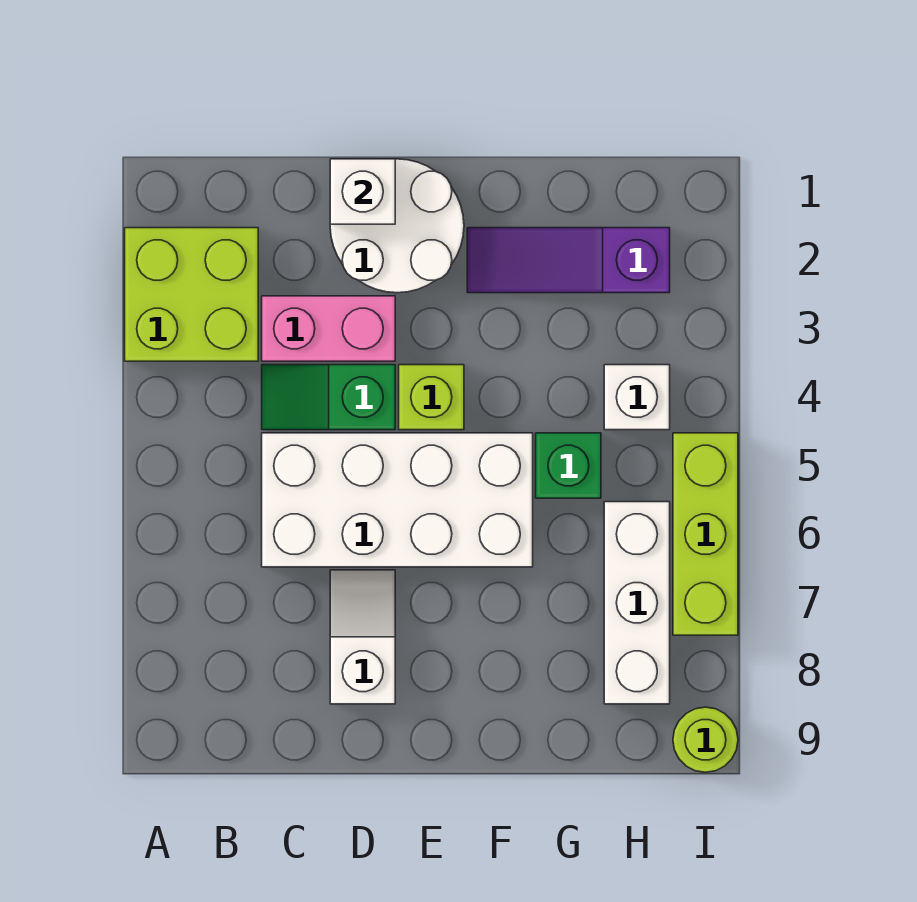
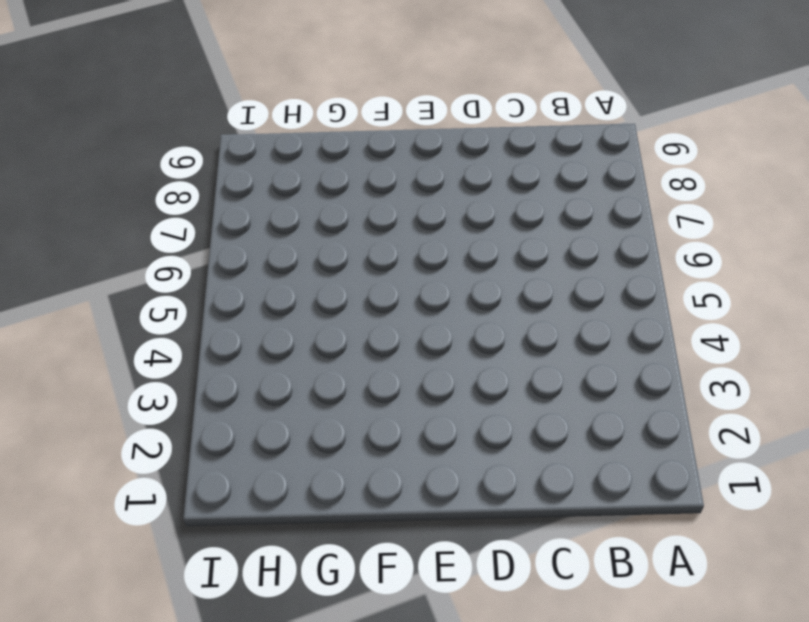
none -> lime 2x2 brick [125,228,258,361]
none -> pink 1x2 brick [262,296,395,361]
none -> green 1x2 slope [262,365,395,430]

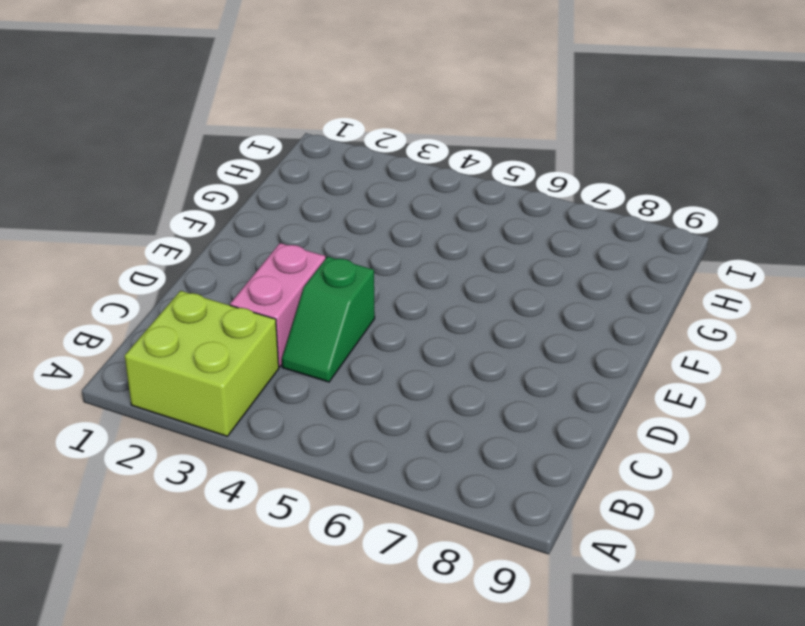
none -> white 2x4 brick [262,433,533,567]
none -> white 2x2 round brick [330,159,464,293]
none -> white 1x2 slope [330,570,395,704]

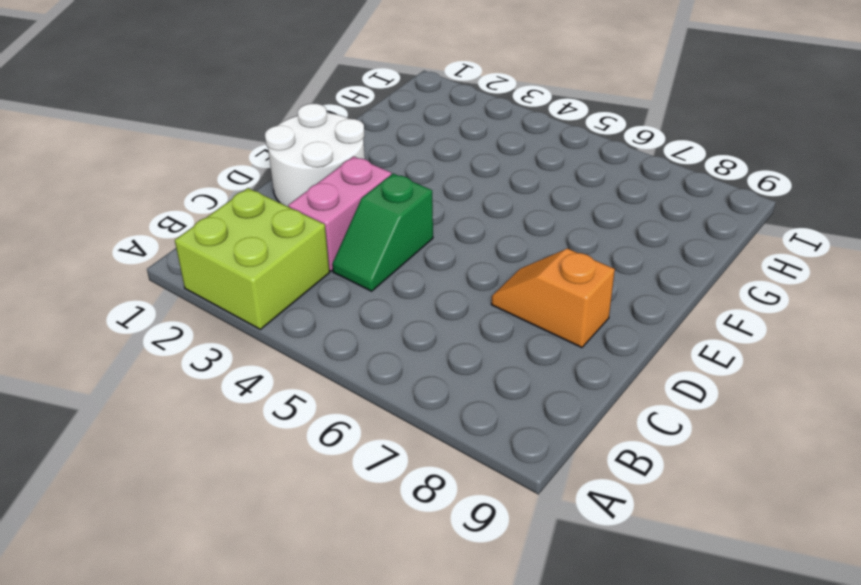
orange 1x2 slope [491,249,615,348] -> white 1x2 slope [330,570,395,704]
none -> white 2x4 brick [262,433,533,567]
none -> lime 1x1 brick [399,365,464,430]
none -> purple 1x3 slope [467,228,670,293]

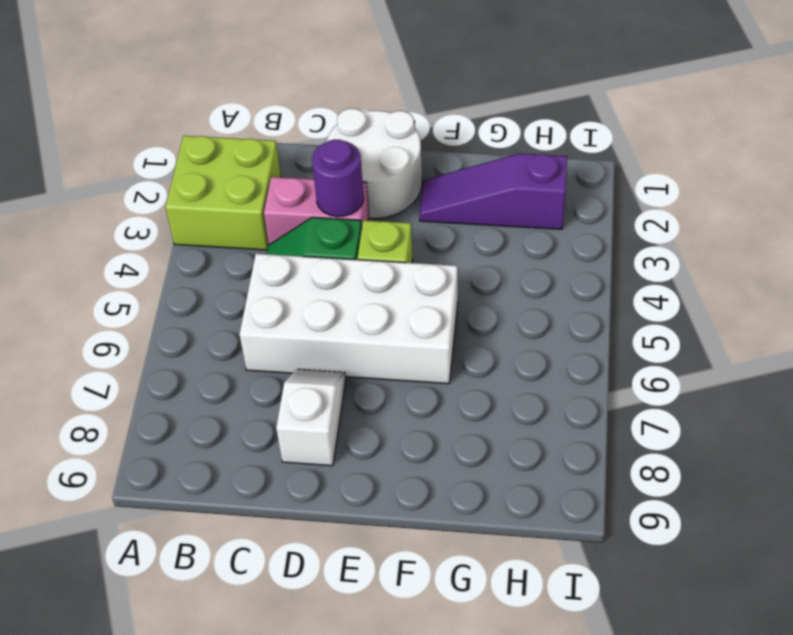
purple 1x1 round brick [312,139,364,217] -> none
none -> green 1x1 brick [536,433,601,498]
none -> white 1x1 brick [604,365,670,430]
none -> white 1x3 brick [604,502,670,704]

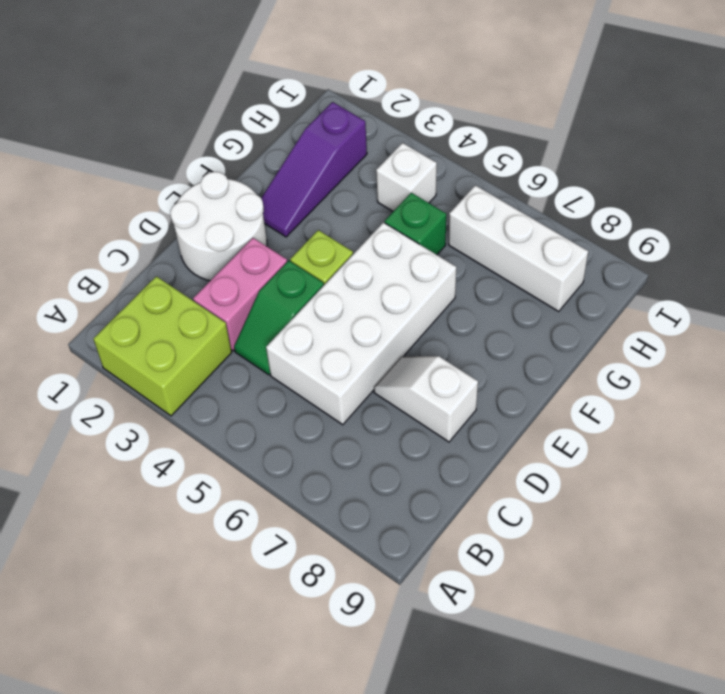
none -> lime 1x3 brick [673,433,738,635]
none -> lime 1x1 round brick [673,707,738,772]
none -> white 1x1 brick [330,159,395,224]

